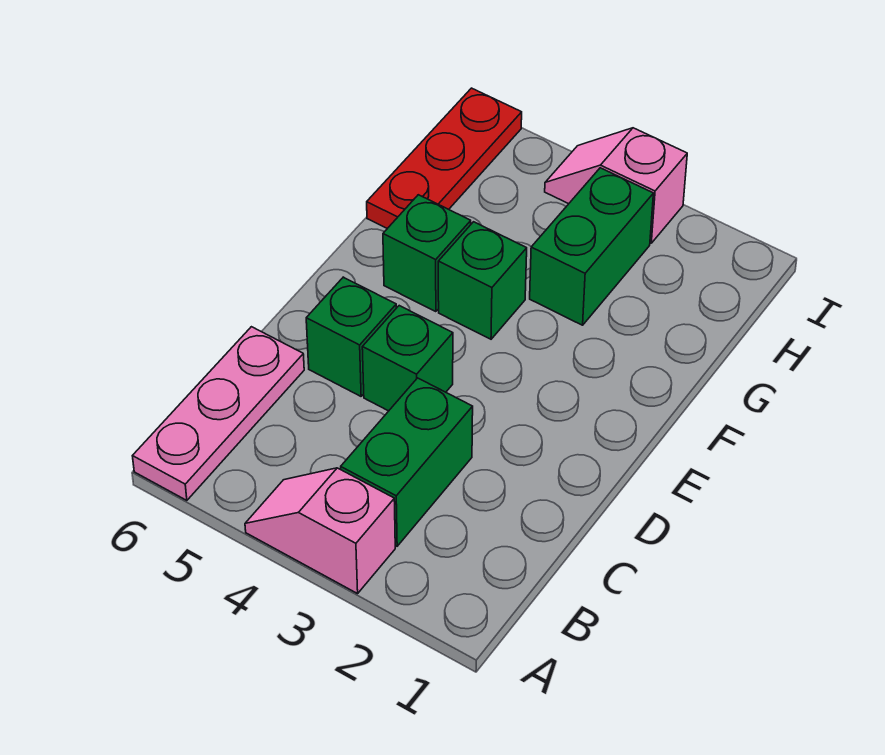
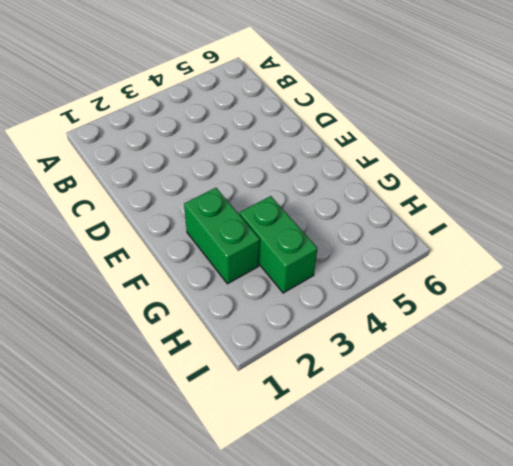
green 1x2 brick [184,188,260,284] -> green 1x2 brick moved to [341,378,473,546]
none -> pink 1x2 slope [245,468,395,594]
none -> pink 1x3 plate [133,327,304,500]

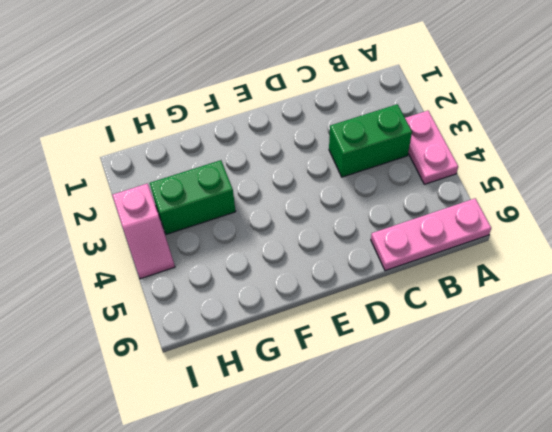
pink 1x2 plate [405,111,458,184] -> pink 1x2 slope [245,468,395,594]
none -> green 1x1 brick [362,306,453,411]
none -> green 1x1 brick [306,277,396,396]

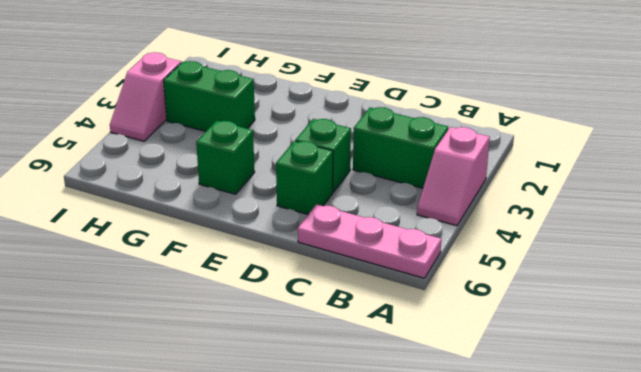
none -> green 1x1 brick [438,222,527,339]
none -> red 1x3 plate [367,88,522,228]

